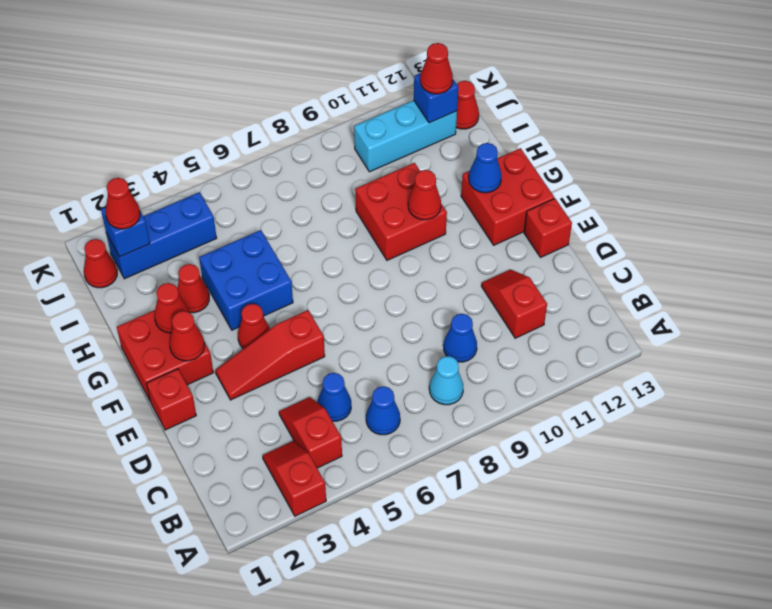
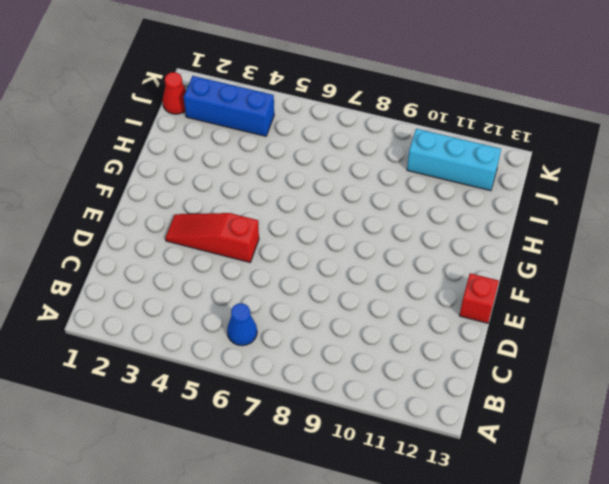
none -> red 1x2 slope [263,441,326,516]
none -> red 1x2 slope [279,397,342,468]
none -> cyan 1x1 cone [429,356,463,405]

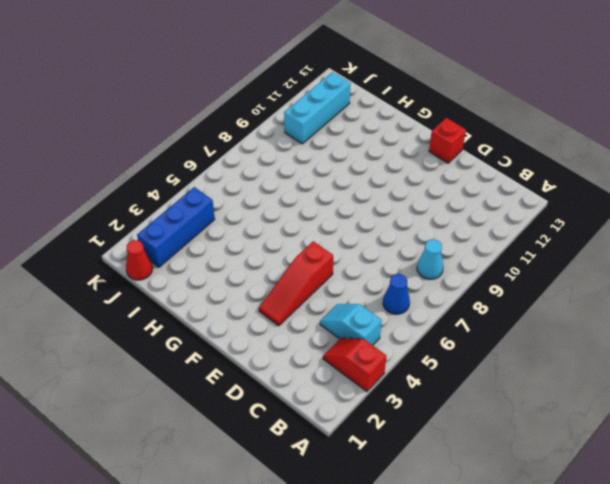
cyan 1x2 slope [320,304,382,345] -> red 1x2 slope [279,397,342,468]
none -> blue 1x1 cone [317,373,351,421]
none -> blue 1x1 cone [443,314,477,362]
none -> red 1x2 slope [481,270,547,338]

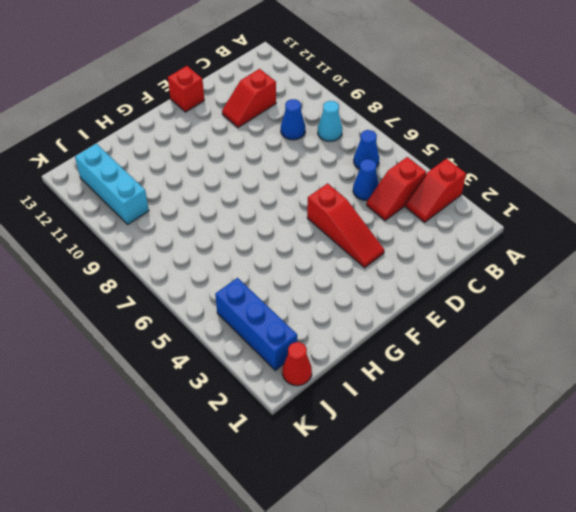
none -> red 1x1 brick [147,369,196,430]
none -> red 2x2 brick [117,310,213,401]
none -> red 1x1 cone [238,304,270,349]

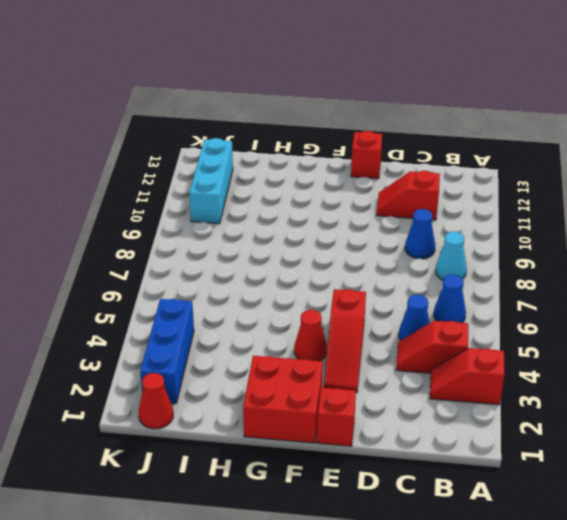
none -> red 2x2 brick [461,148,554,245]
none -> blue 2x2 brick [199,230,293,330]
none -> red 2x2 brick [355,163,447,260]

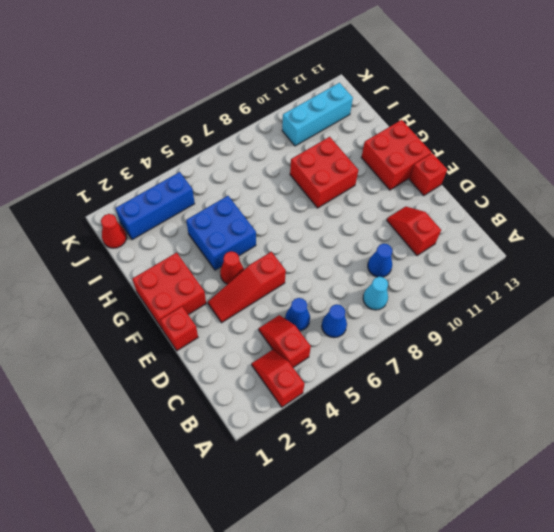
none -> red 1x1 cone [177,264,209,313]
none -> red 1x1 cone [456,81,479,129]
none -> red 1x1 cone [170,311,204,361]

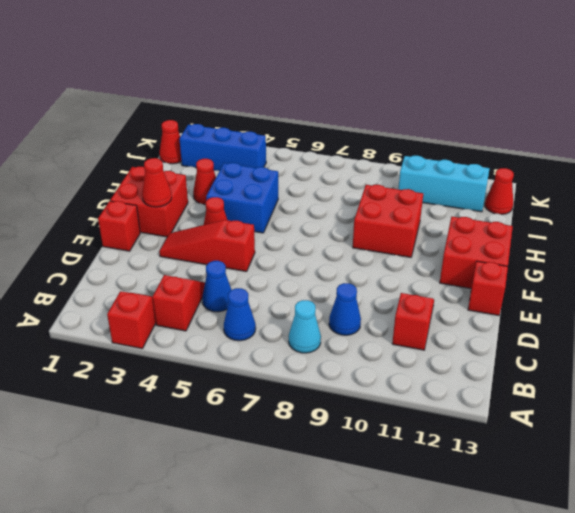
none -> red 1x1 cone [154,283,188,333]
none -> red 1x1 cone [408,170,441,220]
none -> blue 1x1 cone [469,143,501,193]

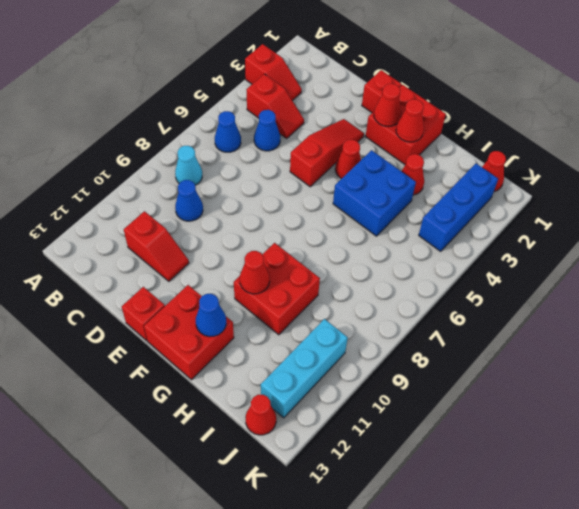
none -> blue 1x1 brick [101,207,150,257]
none -> blue 1x1 brick [414,73,458,123]
none -> red 1x1 cone [105,178,140,229]

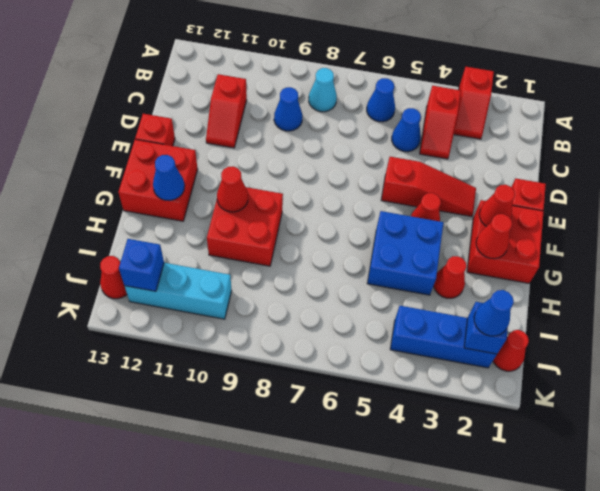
blue 1x1 cone [474,290,514,336] -> red 1x1 cone [105,178,140,229]
none -> red 1x1 cone [420,43,453,94]

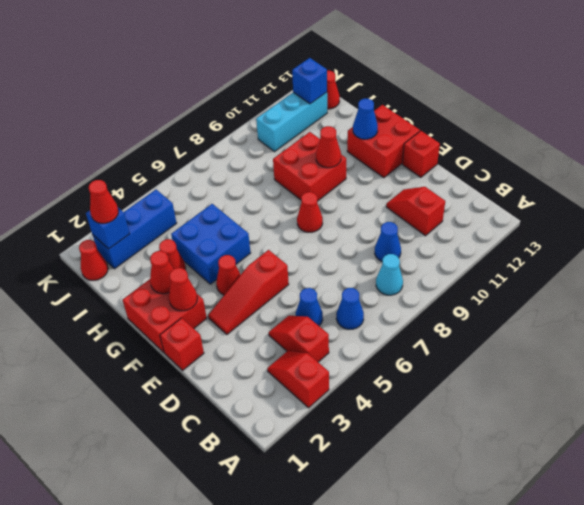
red 1x1 cone [297,192,323,232] -> red 1x1 cone moved to [420,43,453,94]

